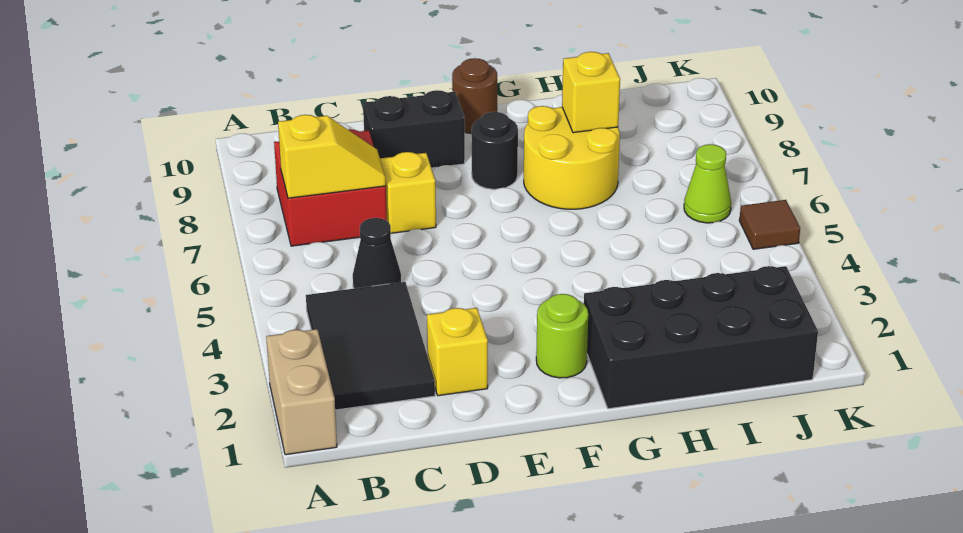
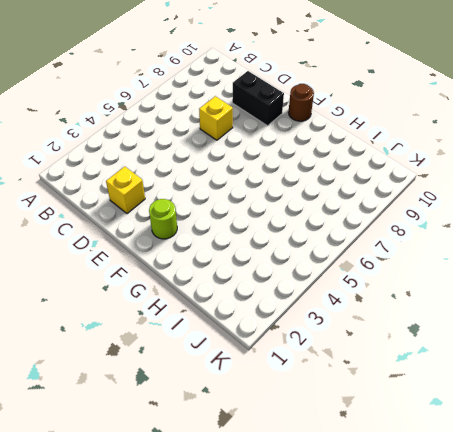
none -> tan 1x2 brick [266,329,337,455]
none -> black 2x3 tile [306,282,435,410]
none -> red 2x2 brick [274,129,387,246]

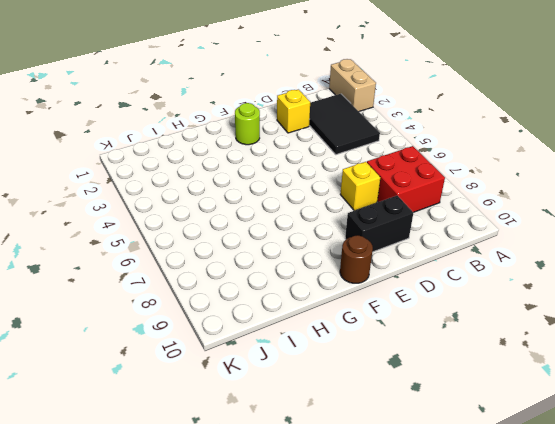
none -> black 1x1 cone [353,218,401,288]
none -> black 1x1 round brick [472,112,518,189]
none -> black 2x4 brick [584,266,818,409]

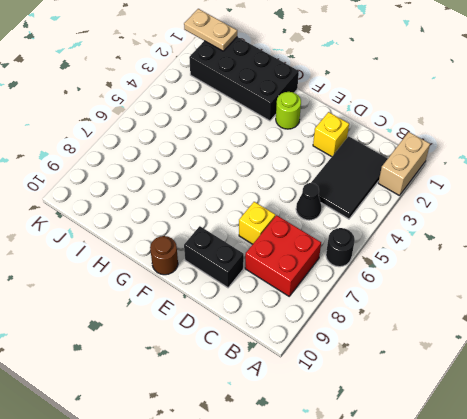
black 1x1 round brick [326,228,355,267] -> black 1x1 round brick moved to [472,112,518,189]
tan 1x2 plate [184,9,237,51] -> none
none -> yellow 2x2 round brick [524,106,620,209]
none -> lime 1x1 cone [684,144,731,223]
none -> brown 1x1 tile [739,200,800,249]

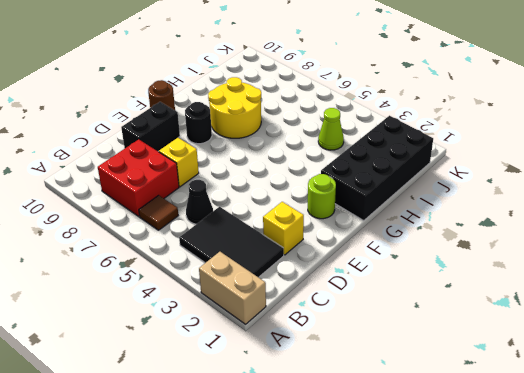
brown 1x1 tile [139,195,178,230] -> brown 1x1 tile moved to [739,200,800,249]
lime 1x1 cone [318,108,344,150] -> lime 1x1 cone moved to [684,144,731,223]
none -> yellow 1x2 slope [278,115,386,198]
none -> yellow 1x1 brick [562,52,620,133]

